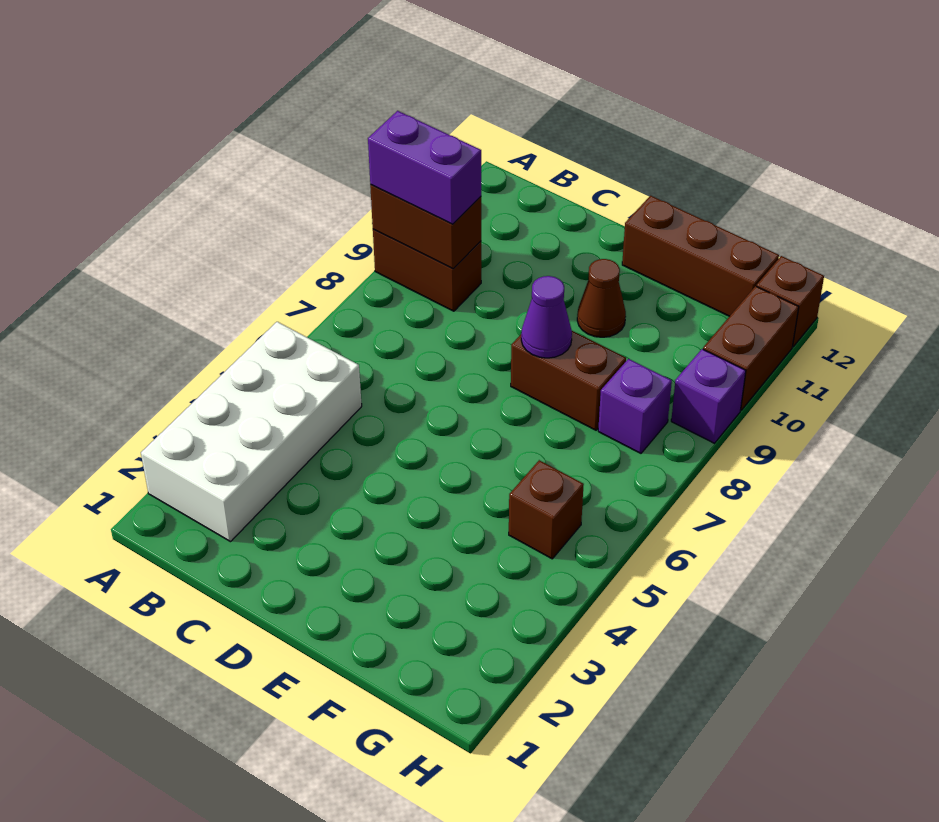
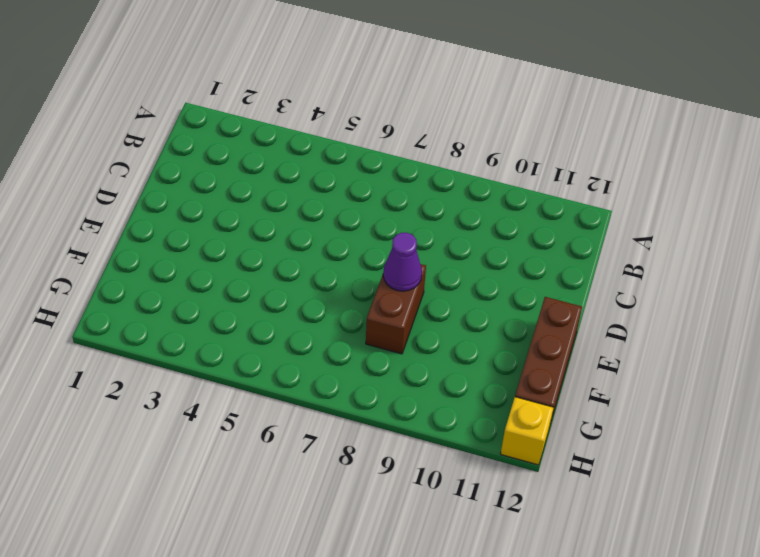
yellow 1x1 brick [501,397,554,465] -> brown 1x1 brick [757,256,824,347]
none -> white 2x4 brick [141,322,362,542]
none -> brown 1x2 brick [373,229,481,311]
none -> brown 1x1 cone [577,259,626,337]

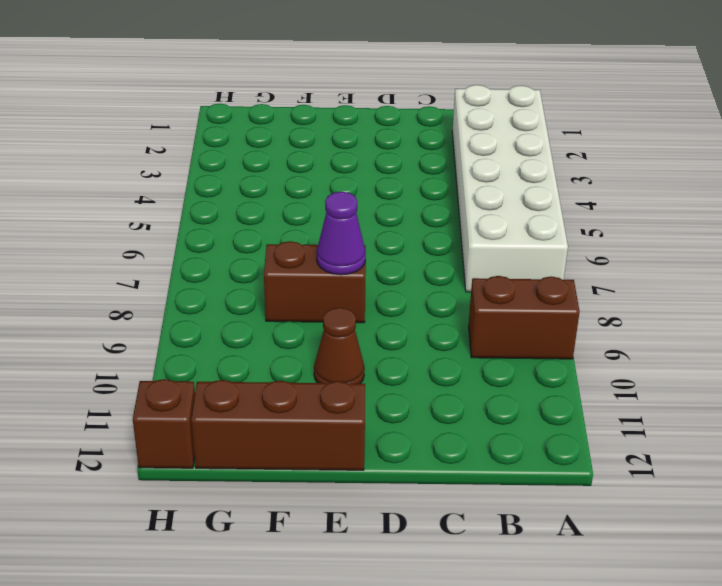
white 2x6 brick [452,85,568,292] -> white 2x4 brick [141,322,362,542]
none -> brown 1x1 brick [509,460,584,559]
none -> purple 1x1 brick [598,359,672,453]
none -> purple 1x1 brick [671,349,746,443]

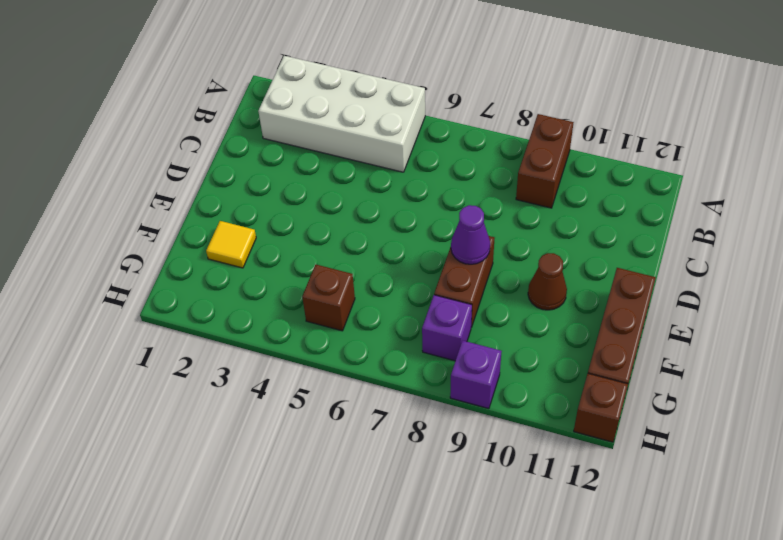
yellow 1x1 tile [206,221,256,268] -> none
none -> brown 1x2 brick [703,286,799,410]
none -> brown 1x2 brick [370,185,481,269]
none -> purple 1x2 brick [368,111,481,224]

